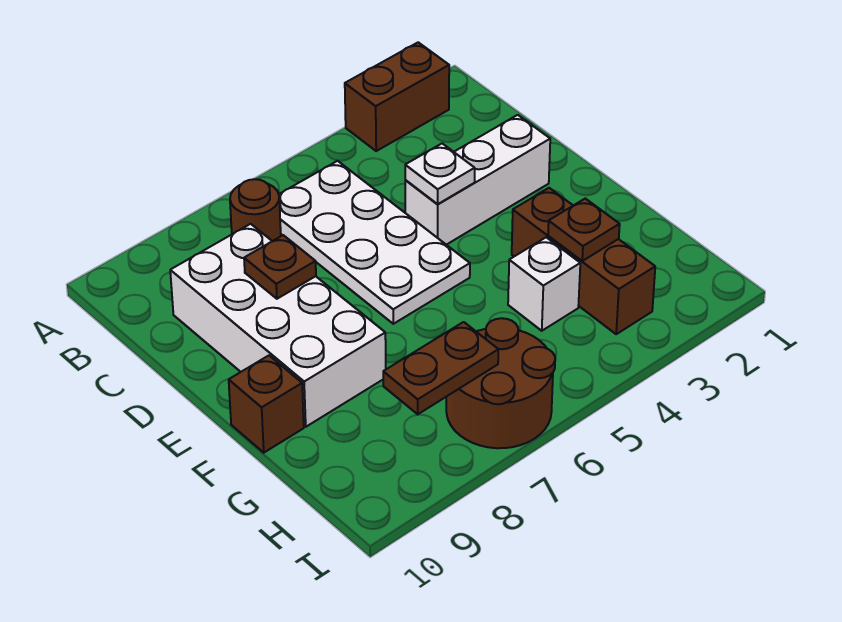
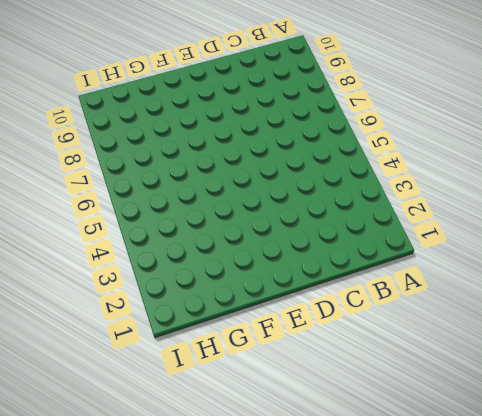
none -> brown 1x2 brick [345,42,449,151]
none -> white 2x4 plate [279,161,470,324]
none -> brown 1x1 round brick [230,179,281,241]

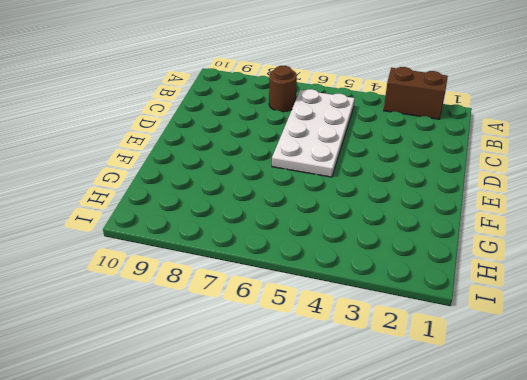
none -> white 2x4 brick [170,224,386,427]
none -> white 1x3 brick [405,115,550,245]
none -> brown 1x3 brick [512,188,655,334]

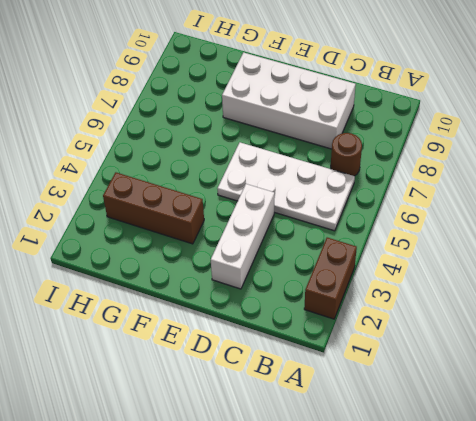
none -> brown 1x1 brick [229,356,304,453]
none -> white 1x1 brick [508,237,580,331]
none -> brown 2x2 round brick [446,318,555,448]

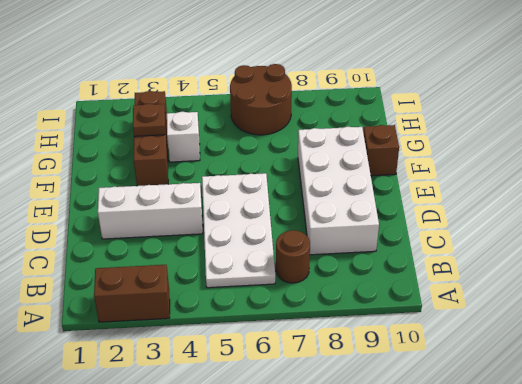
none -> white 1x1 plate [405,144,475,204]
none -> brown 1x1 plate [244,235,316,299]
none -> brown 1x2 plate [383,322,498,414]

